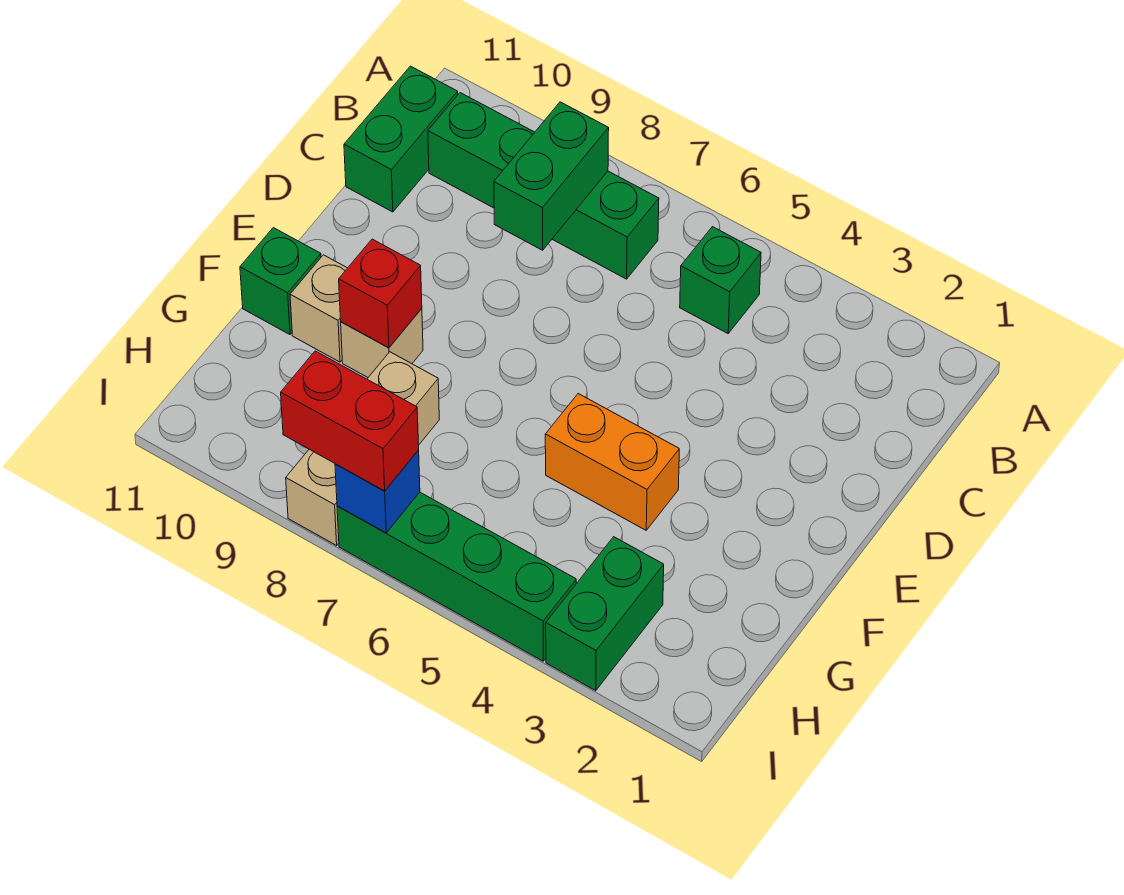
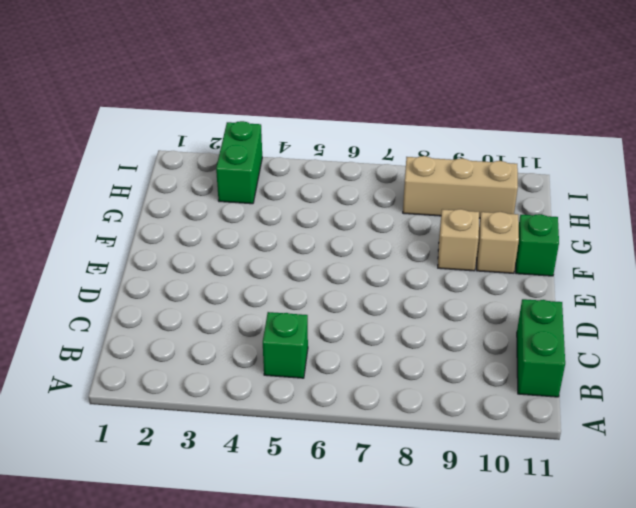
tan 1x3 brick [403,156,518,218] -> tan 1x3 brick turned to [286,352,439,545]
none -> green 1x4 brick [428,93,659,279]
none -> orange 1x2 brick [545,394,679,530]
none -> green 1x4 brick [337,492,576,661]

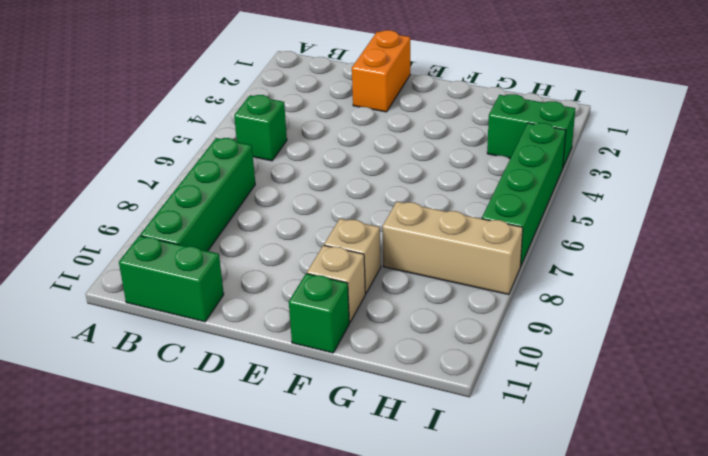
orange 1x2 brick [352,30,410,112] -> orange 1x2 brick moved to [545,394,679,530]
none -> green 1x2 brick [494,102,609,250]
none -> red 1x1 brick [339,239,422,348]
none -> blue 1x1 brick [335,450,420,533]

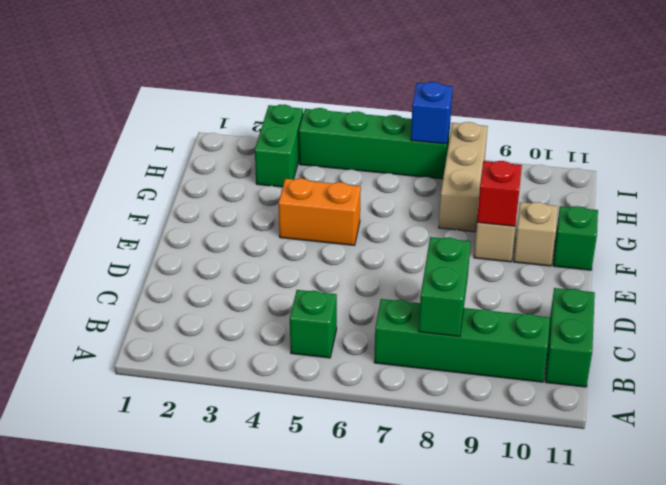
none -> red 1x2 brick [281,351,419,491]

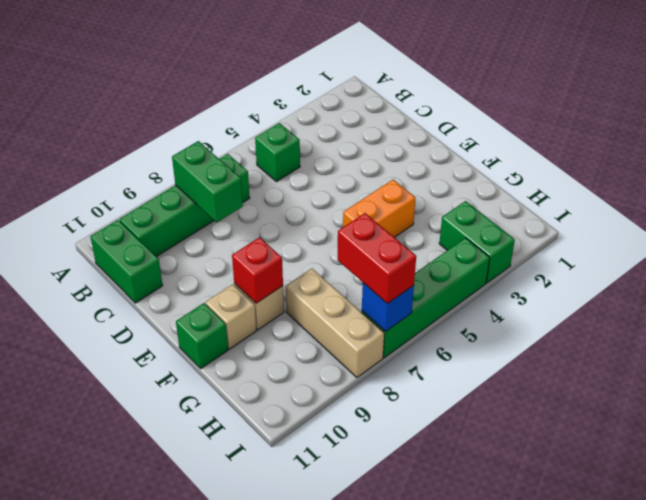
red 1x2 brick [338,213,416,304] -> red 1x2 brick turned to [281,351,419,491]

